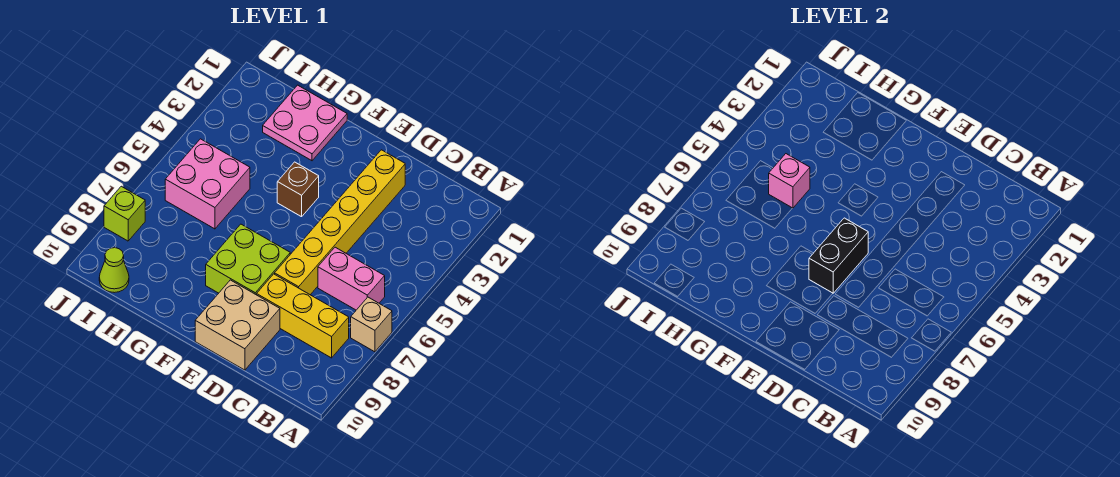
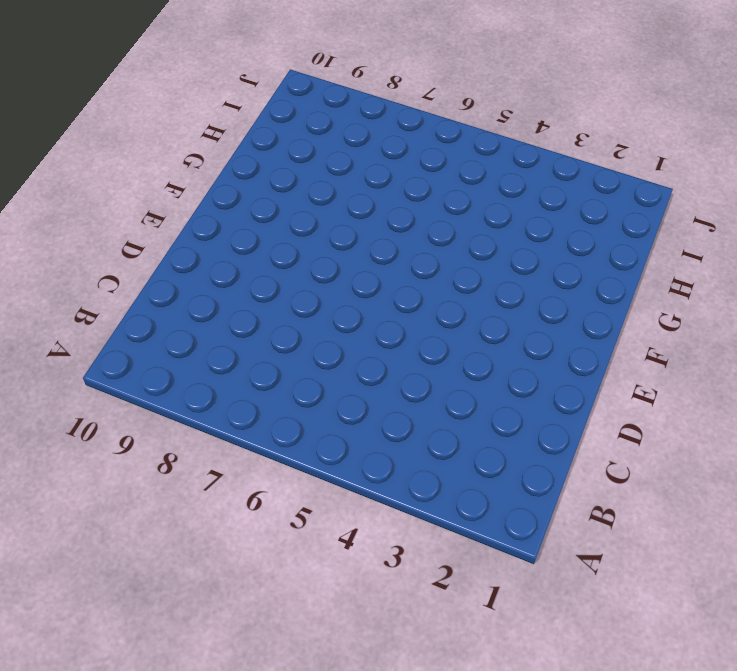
none -> tan 1x1 brick [351,297,392,352]
none -> pink 1x2 brick [318,247,385,310]
none -> yellow 1x3 brick [257,274,349,358]

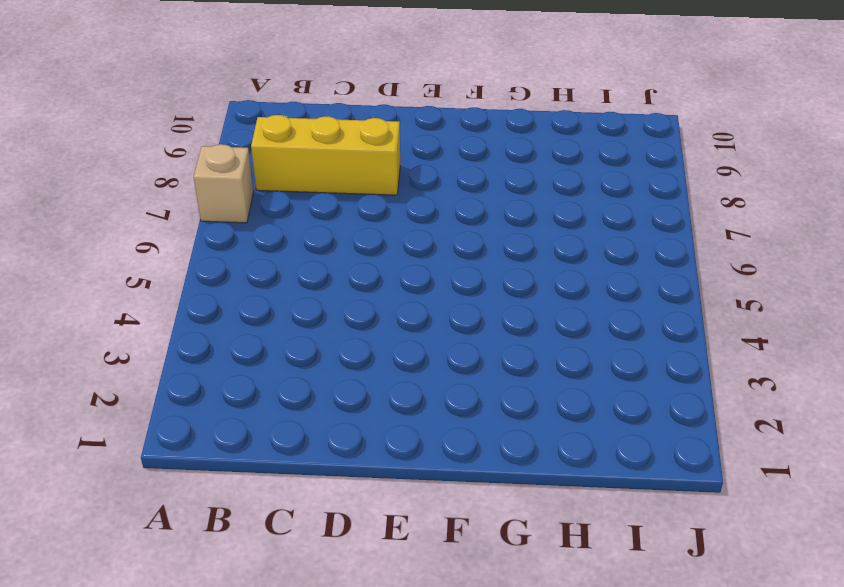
none -> pink 1x2 brick [318,247,385,310]
none -> yellow 1x6 brick [275,150,405,295]
none -> tan 2x2 brick [195,280,280,370]

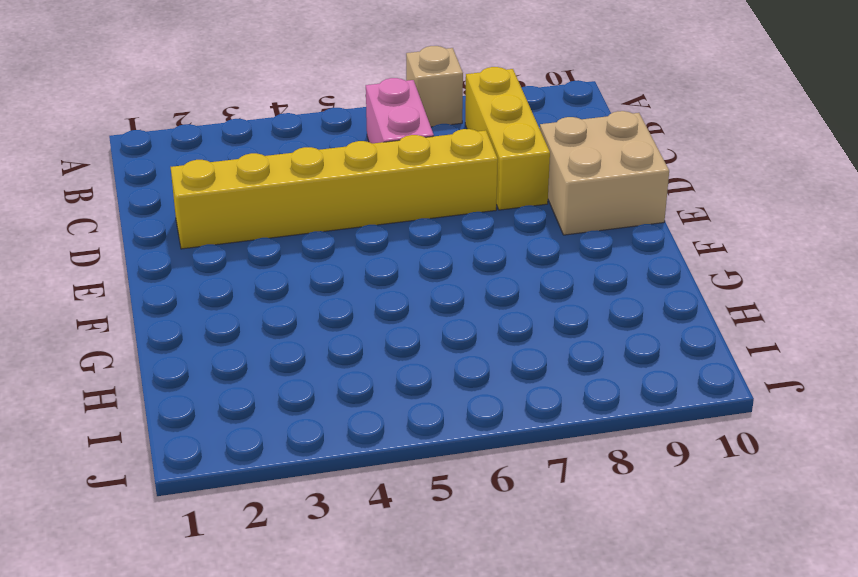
none -> lime 2x2 brick [206,224,290,295]
none -> brown 1x1 brick [277,162,319,217]
none -> pink 2x2 plate [263,85,347,161]

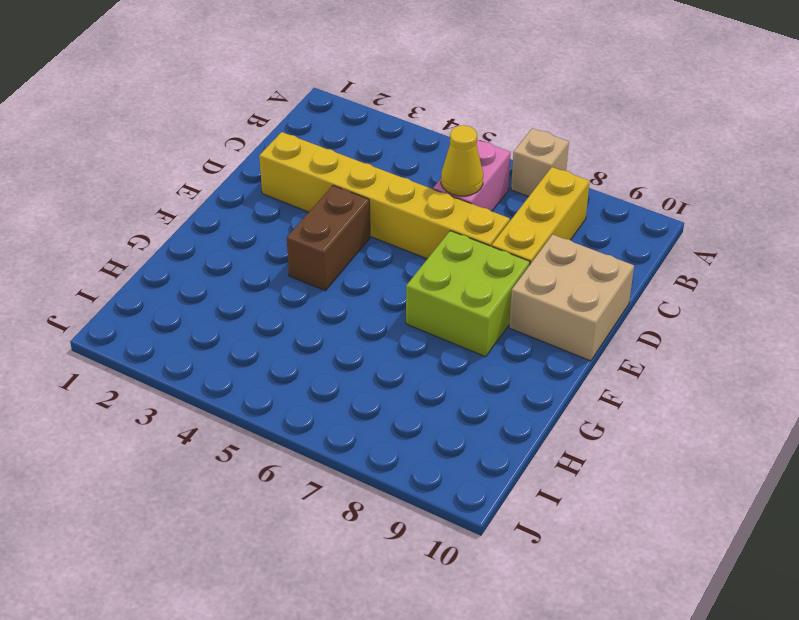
yellow 1x1 cone [441,125,483,196] -> none
brown 1x2 brick [287,185,370,291] -> brown 1x1 brick [277,162,319,217]
none -> pink 2x2 plate [263,85,347,161]
none -> pink 2x2 brick [165,139,250,229]
none -> lime 1x1 cone [99,248,129,293]

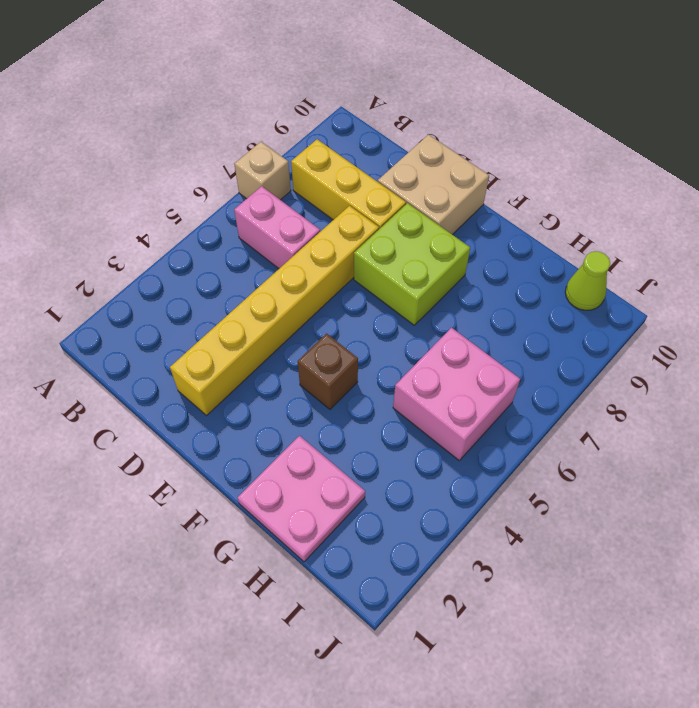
none -> lime 1x1 brick [104,186,145,241]
none -> black 1x2 brick [809,218,868,293]
none -> pink 1x1 brick [769,154,810,208]

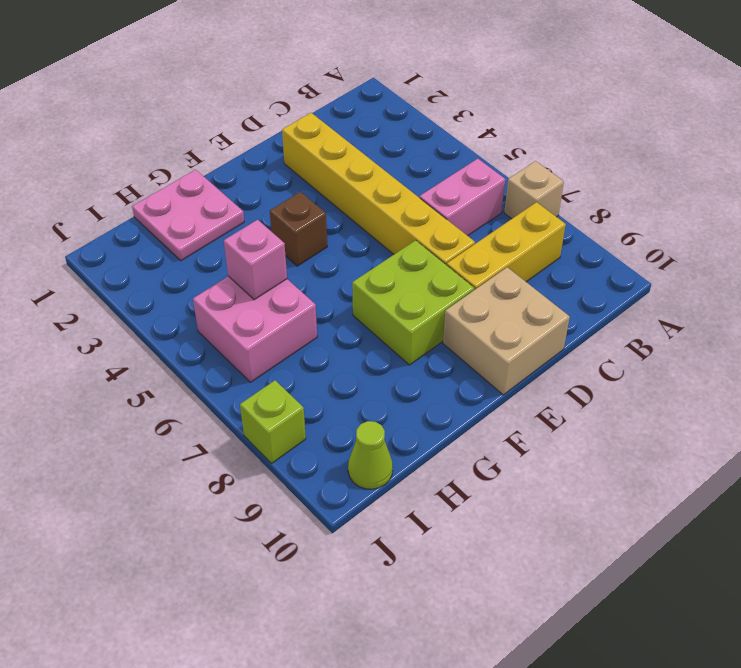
none -> black 1x2 brick [809,218,868,293]

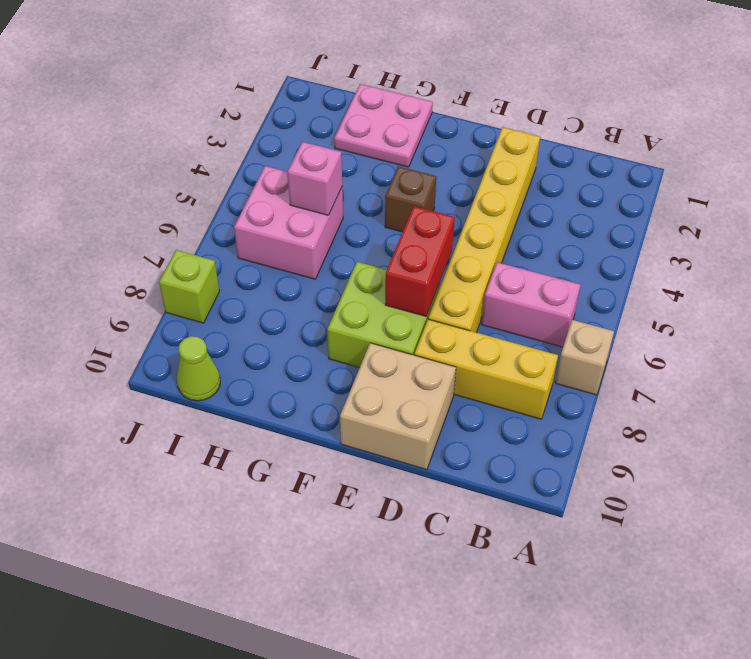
red 1x2 brick [385,206,455,316] -> black 1x2 brick [809,218,868,293]

